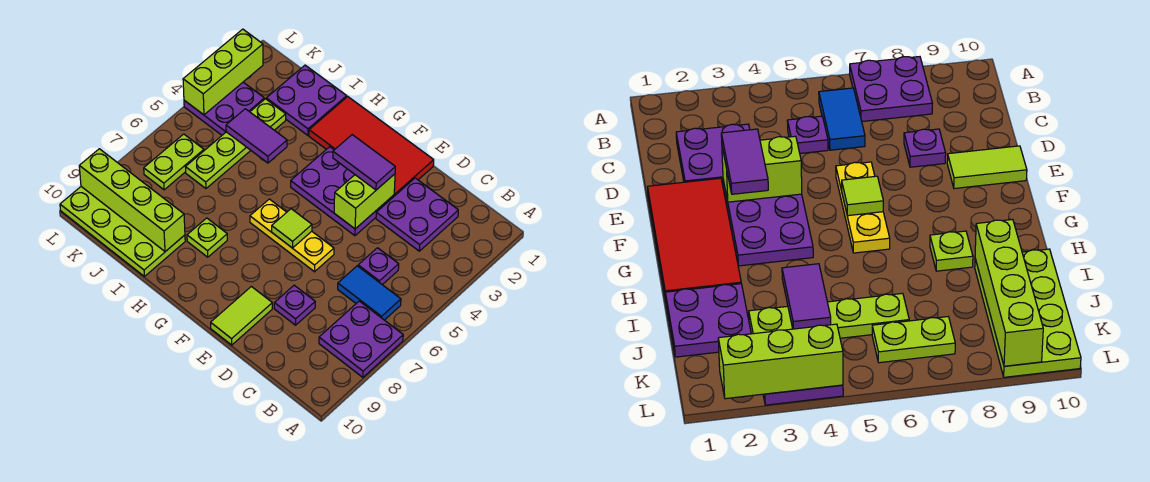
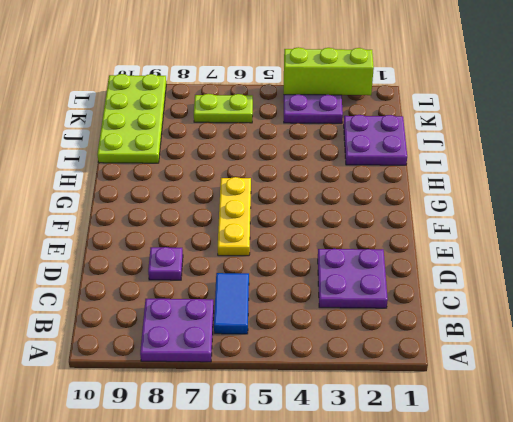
none -> purple 1x1 plate [358,248,399,285]
none -> red 2x4 tile [309,97,434,196]
none -> purple 2x3 plate [291,147,394,236]

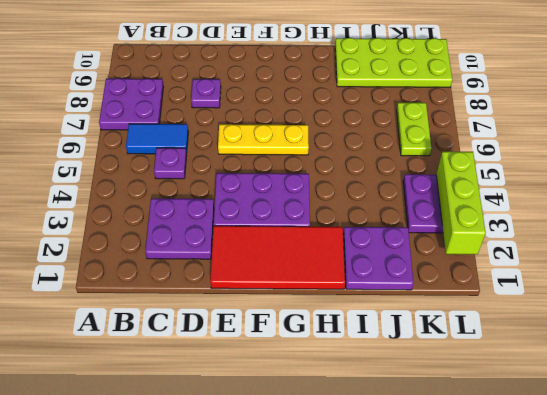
none -> lime 1x2 tile [211,287,272,345]
none -> lime 1x1 plate [187,218,227,257]
none -> lime 1x4 plate [186,99,286,188]

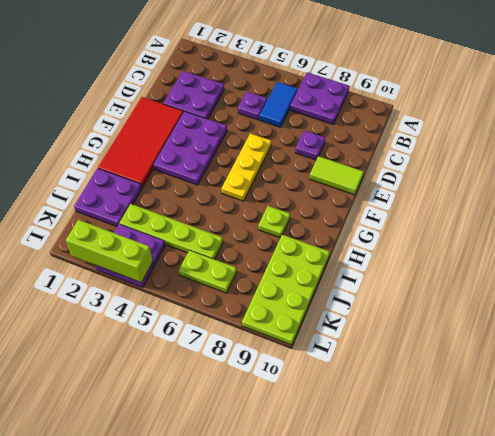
none -> lime 1x2 brick [334,174,395,229]
none -> lime 1x1 tile [272,209,312,248]
none -> purple 1x2 tile [226,109,287,163]

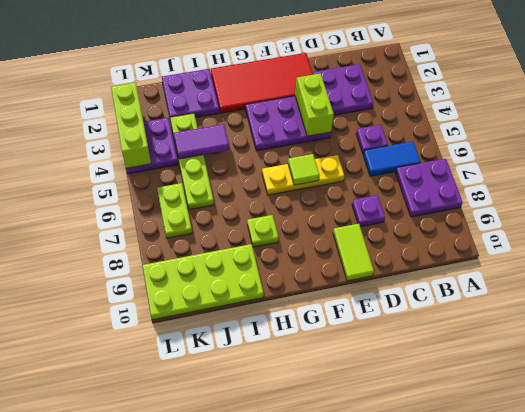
none -> lime 1x4 brick [79,149,185,252]
none -> purple 1x2 tile [333,135,395,190]

